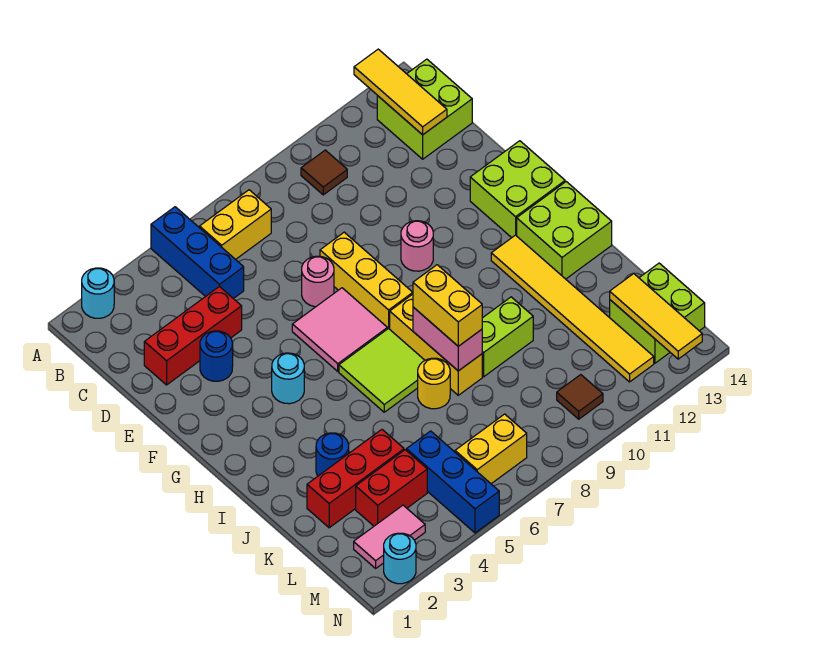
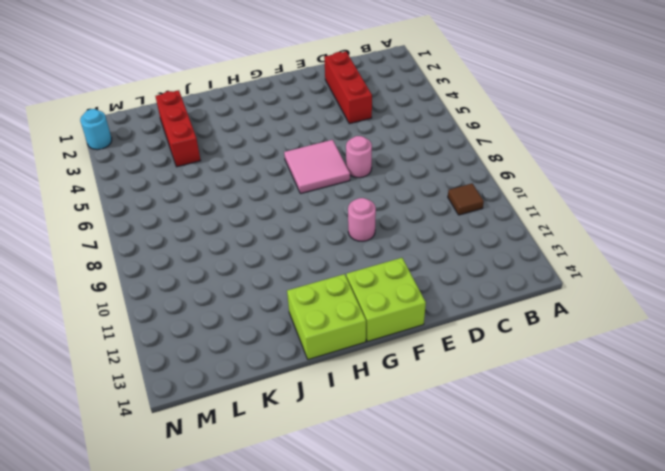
none -> cyan 1x1 round brick [82,268,114,318]
none -> blue 1x3 brick [151,207,244,299]
none -> yellow 1x2 brick [200,190,271,260]
none -> lime 2x2 brick [377,59,472,159]

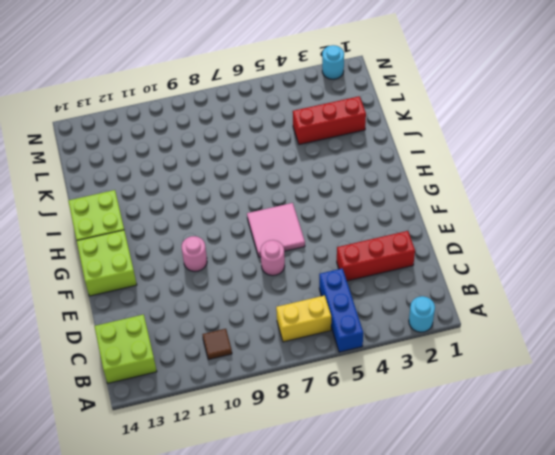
none -> blue 1x1 round brick [200,331,233,381]
none -> yellow 1x3 brick [320,232,413,329]
none -> cyan 1x1 round brick [272,353,304,404]
none -> lime 2x2 tile [339,328,425,412]

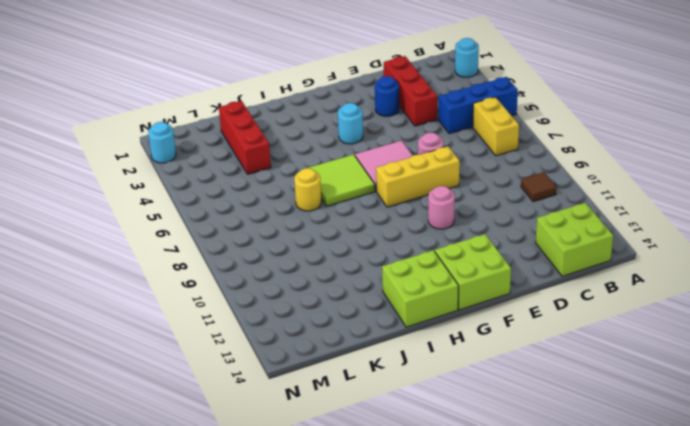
none -> yellow 1x3 brick [390,294,482,395]
none -> yellow 1x6 tile [491,235,654,382]
none -> blue 1x1 round brick [316,433,349,476]
none -> lime 1x2 brick [482,297,533,377]

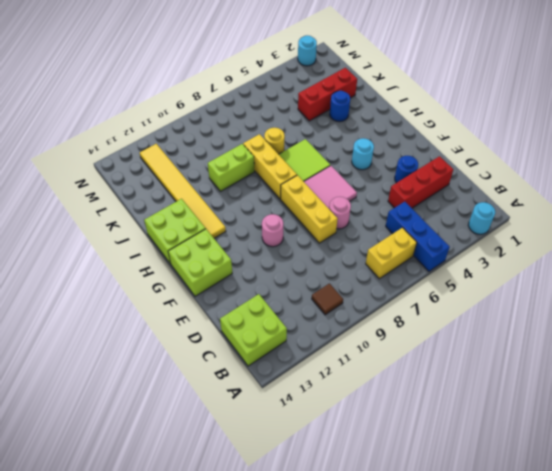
none -> red 1x2 brick [356,450,427,526]
none -> blue 1x3 brick [406,431,499,533]
none -> lime 2x2 brick [610,263,705,363]
none -> pink 1x2 tile [354,505,425,568]

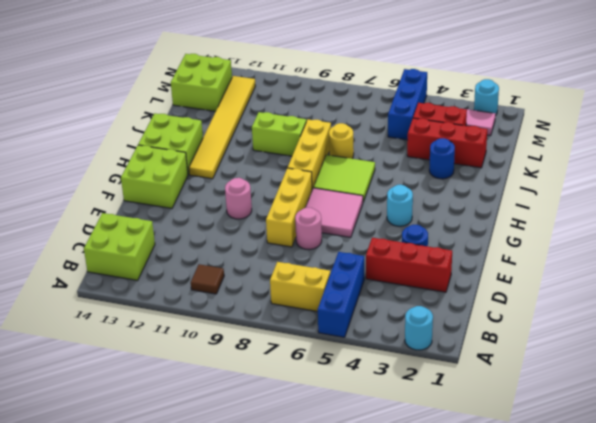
none -> yellow 1x2 brick [455,414,527,484]
none -> brown 1x1 tile [557,375,603,419]
none -> yellow 1x3 tile [354,49,447,135]
none -> pink 1x2 brick [413,307,482,371]

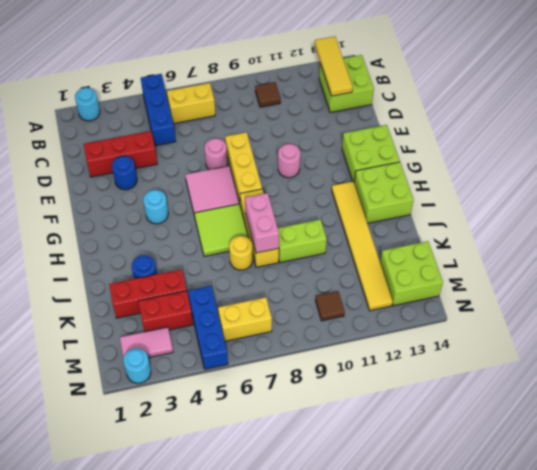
none -> yellow 1x3 tile [610,274,702,359]
none -> yellow 1x2 brick [413,265,482,346]

